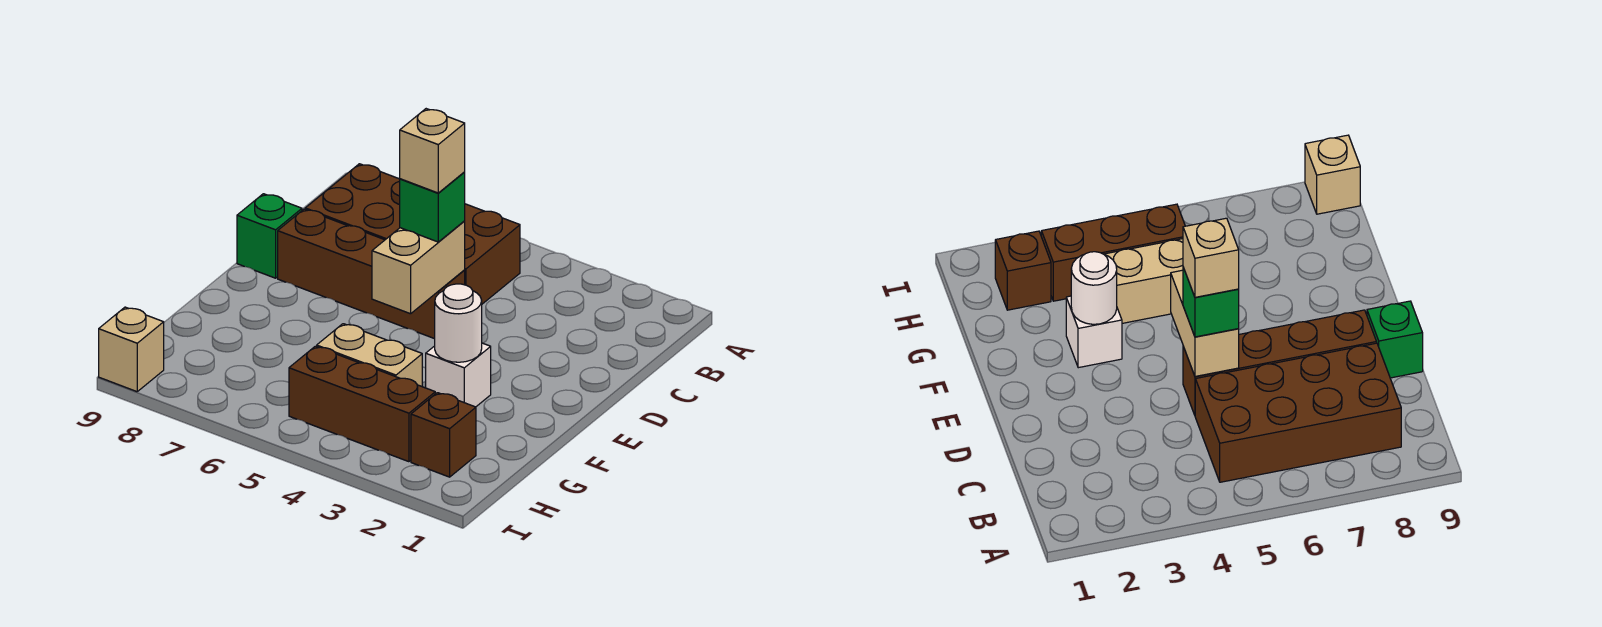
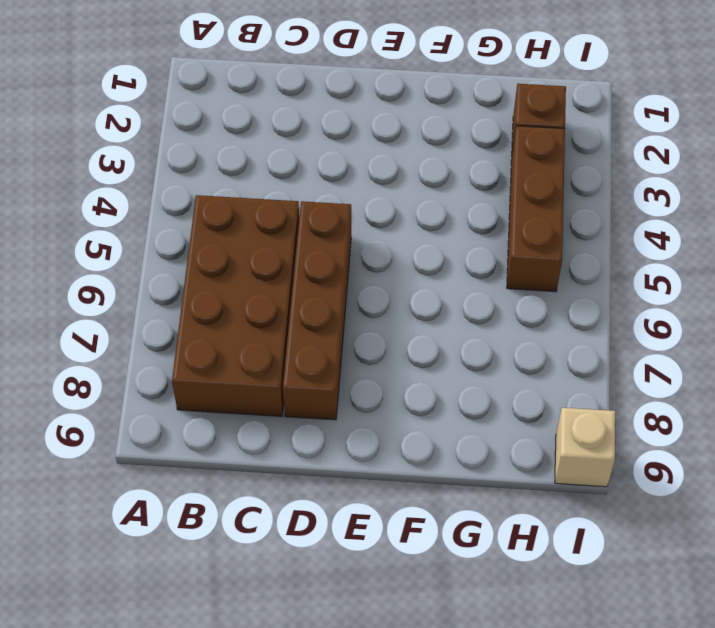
none -> green 1x1 brick [237,194,302,278]
none -> white 1x1 brick [426,343,491,407]
none -> tan 1x2 brick [317,324,422,386]

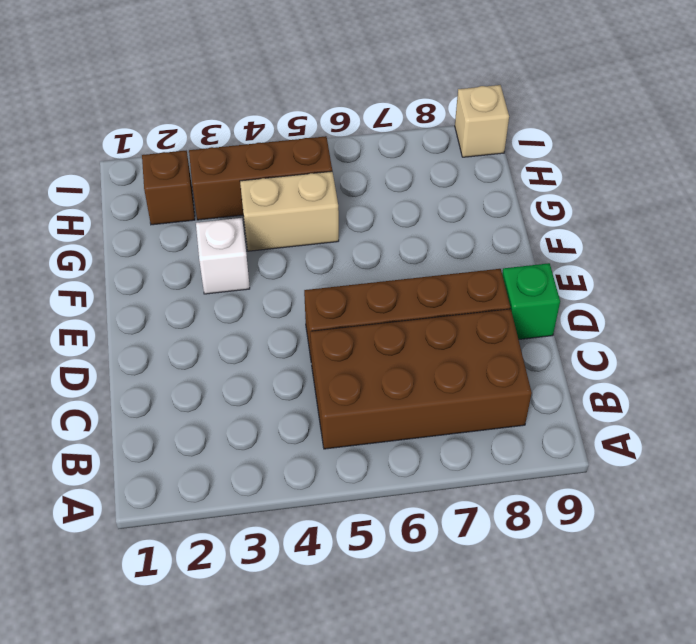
none -> tan 1x2 brick [372,221,465,314]
none -> white 1x1 round brick [435,284,482,362]
none -> green 1x1 brick [400,172,465,242]

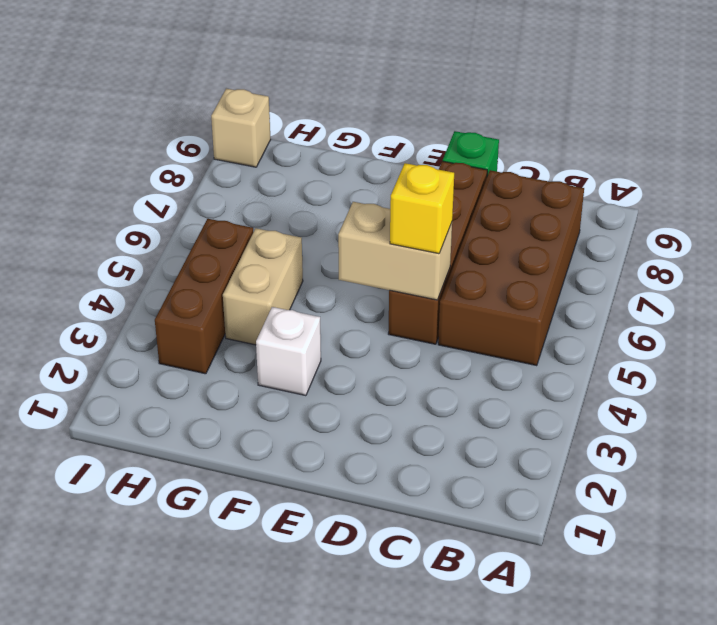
yellow 1x1 brick [390,163,454,254] -> green 1x1 brick [400,172,465,242]
none -> brown 1x1 brick [411,393,476,477]
none -> white 1x1 round brick [435,284,482,362]
none -> tan 1x1 brick [400,109,465,193]

